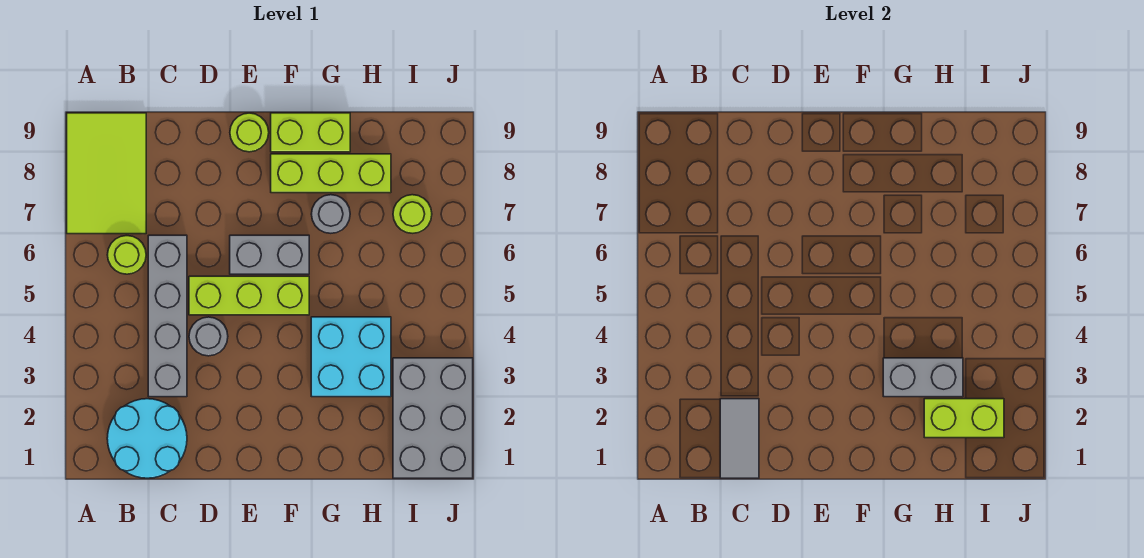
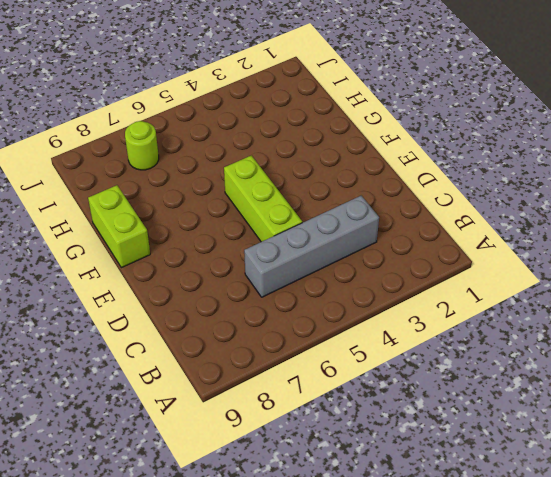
none -> lime 2x3 tile [67,113,146,234]
none -> cyan 2x2 round brick [107,399,187,478]
none -> lime 1x1 round brick [107,236,146,274]

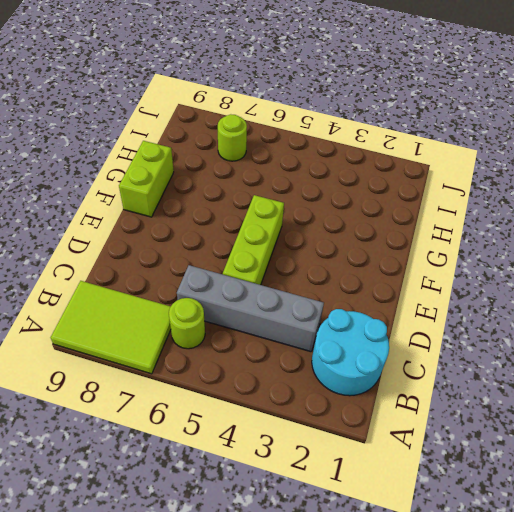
none -> grey 1x1 round brick [189,317,228,356]
none -> grey 1x2 brick [230,235,309,274]
none -> lime 1x1 round brick [230,113,269,152]

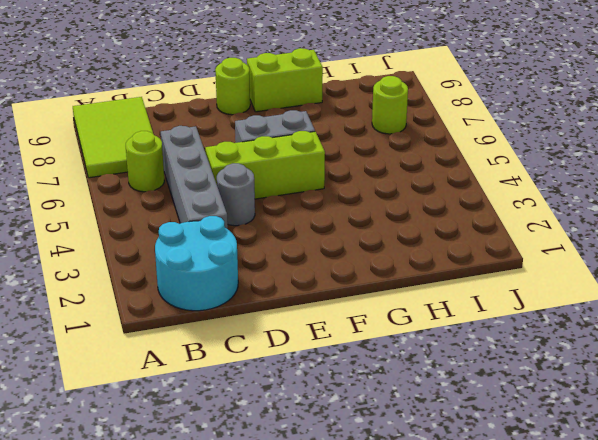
none -> lime 1x3 brick [271,154,391,193]
none -> cyan 2x2 brick [311,317,391,397]
none -> grey 1x1 round brick [311,195,350,233]

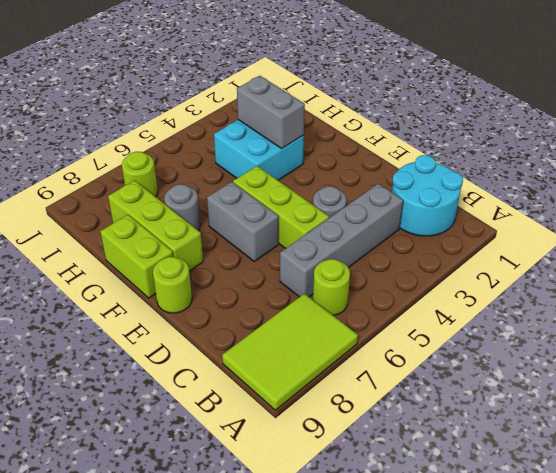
none -> grey 2x3 brick [393,358,473,478]
none -> grey 1x2 tile [720,399,759,478]
none -> lime 1x2 brick [924,399,1004,438]

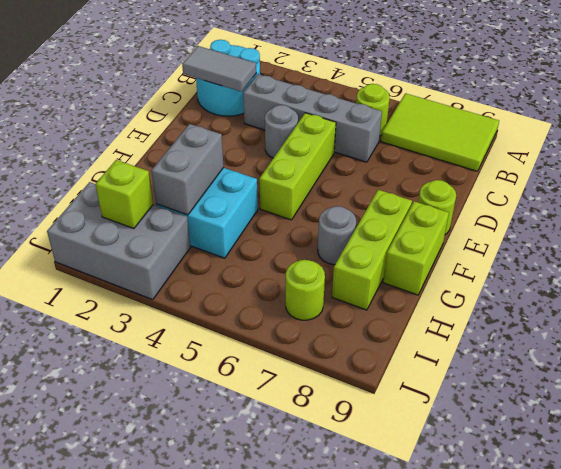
lime 1x1 brick [95,160,153,229] -> lime 1x2 brick [924,399,1004,438]
none -> grey 1x2 brick [230,235,309,274]

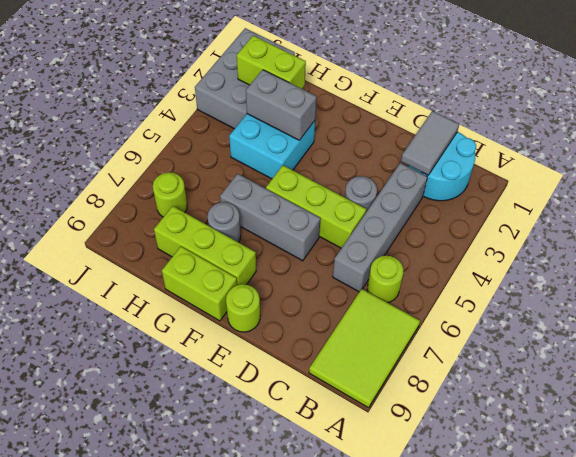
grey 1x3 brick [220,174,320,261] -> grey 1x2 brick [230,235,309,274]

